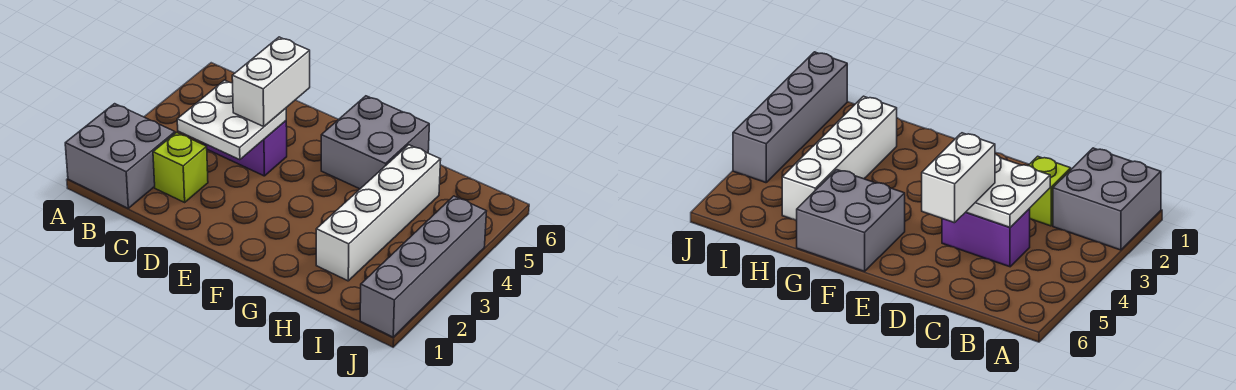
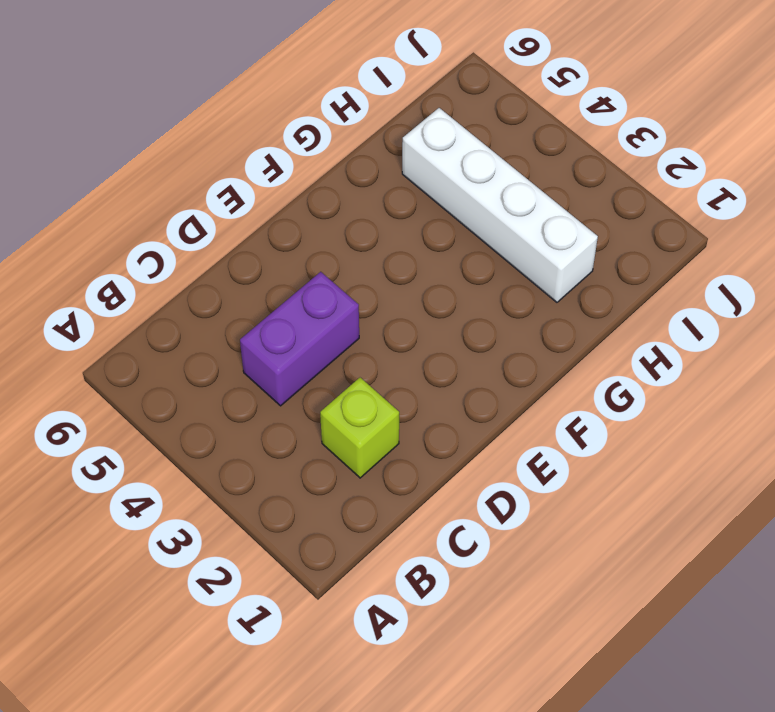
none -> grey 2x2 brick [65,104,175,208]
none -> grey 2x2 brick [321,96,429,189]

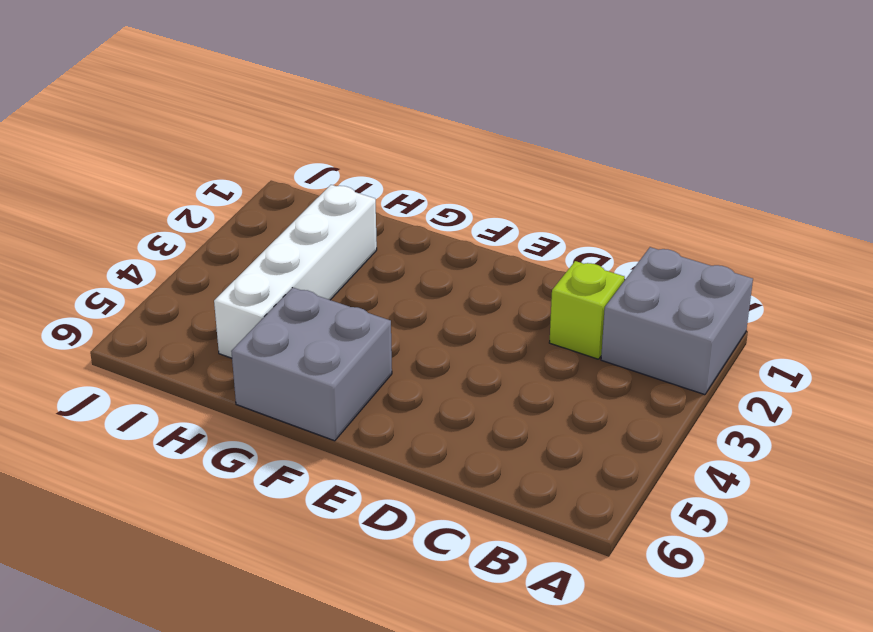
none -> purple 1x2 brick [203,121,287,176]
none -> grey 1x4 brick [360,196,487,337]

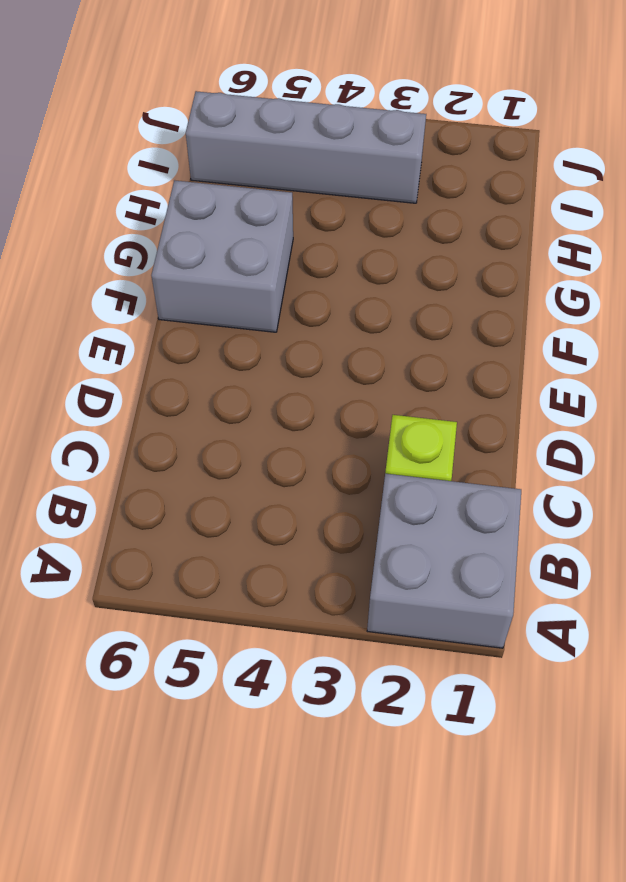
grey 1x4 brick [186,91,426,203] -> grey 1x4 brick moved to [360,196,487,337]
none -> purple 1x2 brick [203,121,287,176]
none -> white 1x4 brick [316,145,441,281]

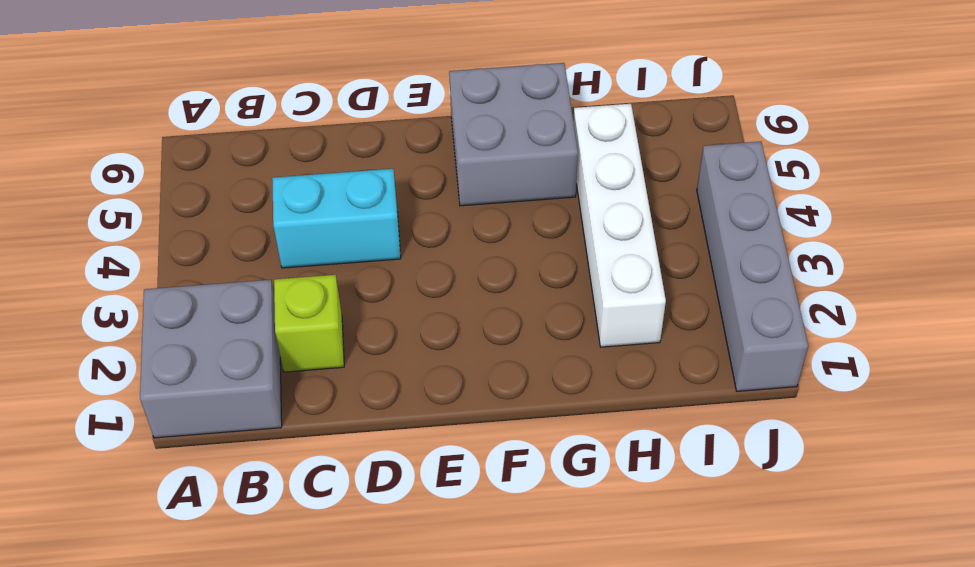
cyan 1x2 brick [272,169,401,268] -> purple 1x2 brick [203,121,287,176]
none -> white 2x2 plate [177,80,286,160]
none -> white 1x2 brick [232,37,310,126]

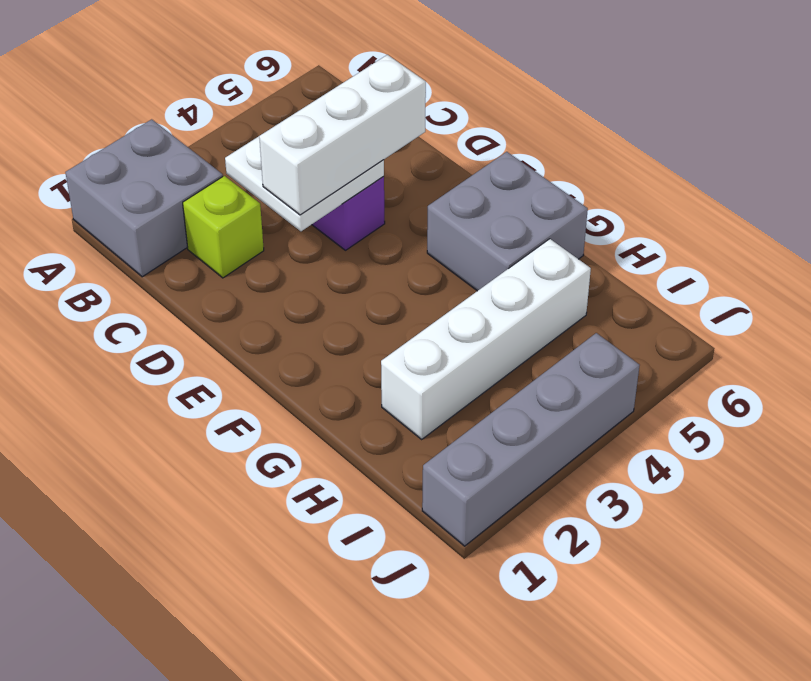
white 1x3 brick [259,55,426,215] -> white 1x2 brick [232,37,310,126]

